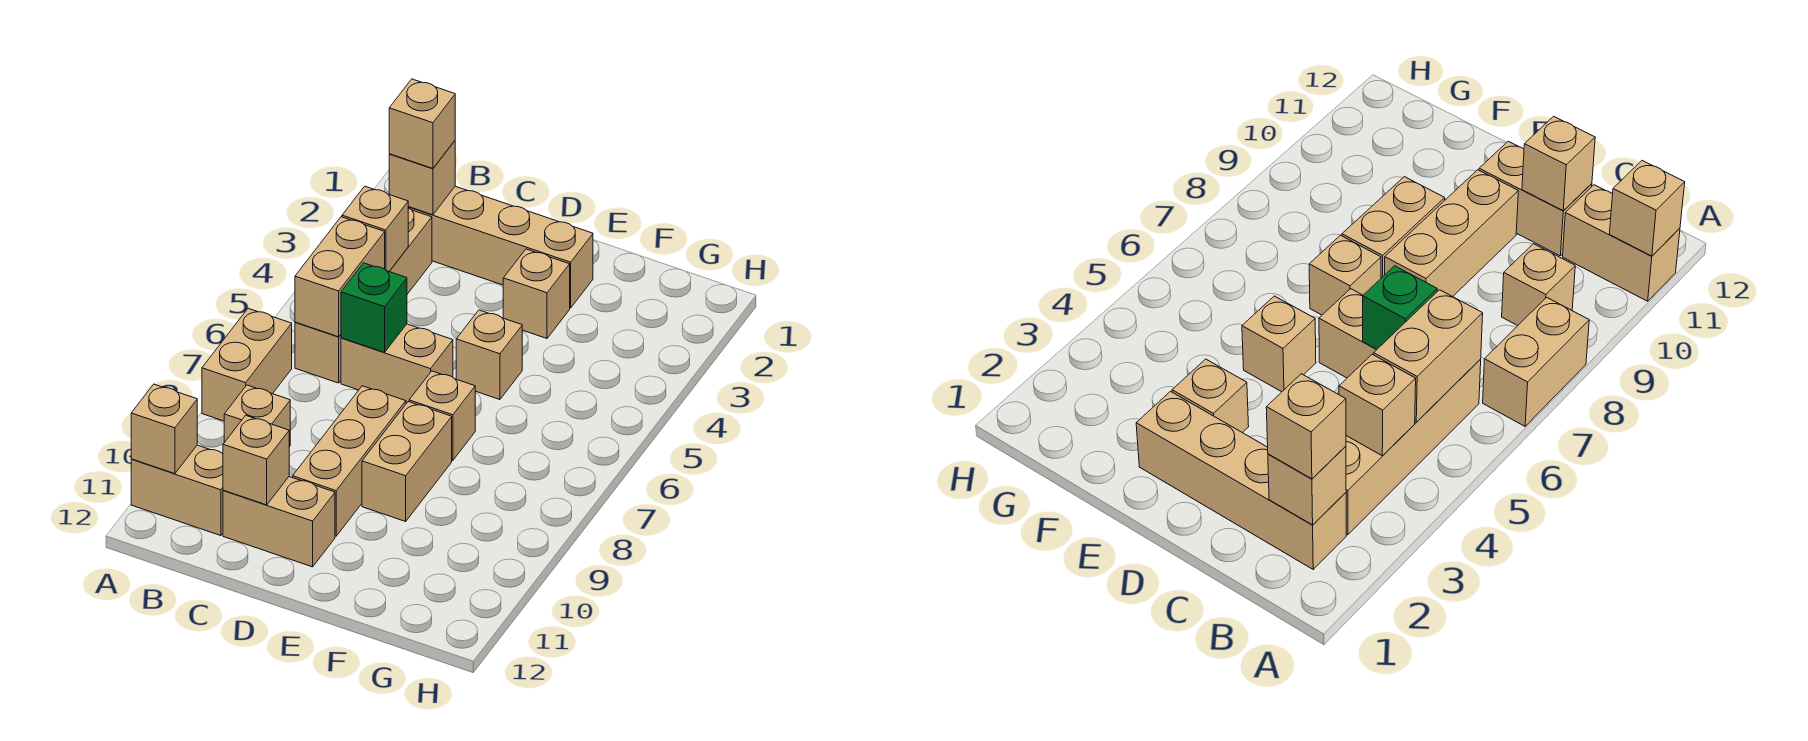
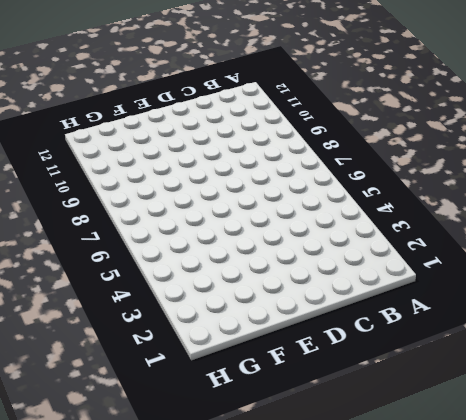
none -> tan 1x2 brick [202,308,292,421]
none -> tan 1x2 brick [131,445,223,536]
none -> tan 1x4 brick [408,186,593,308]

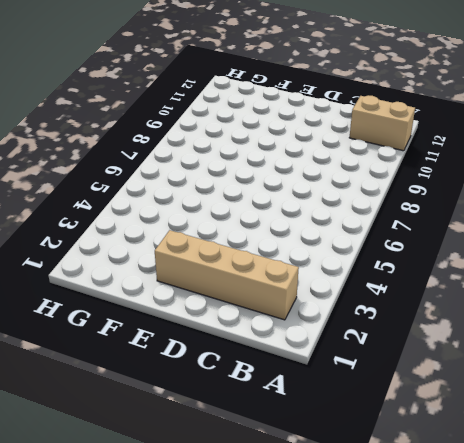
none -> tan 1x2 brick [202,308,292,421]
none -> tan 1x4 brick [295,208,432,383]
none -> tan 1x1 brick [224,385,290,447]

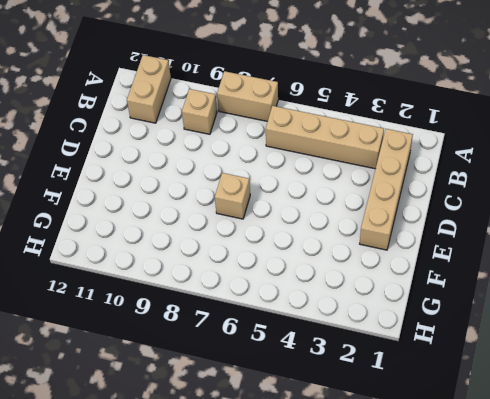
none -> tan 1x2 brick [341,324,453,403]
none -> tan 1x2 brick [223,477,335,567]
none -> tan 1x3 brick [293,386,406,536]

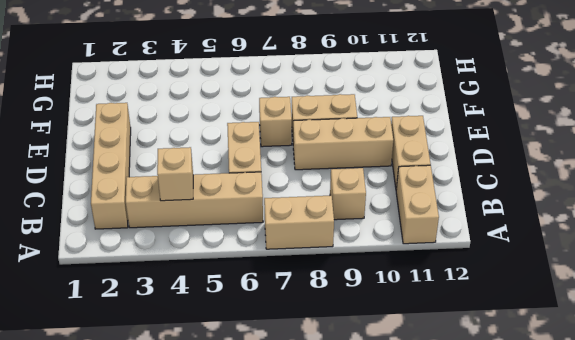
none -> tan 1x1 brick [503,249,570,338]
none -> tan 1x1 brick [456,310,522,400]
none -> tan 1x1 brick [131,384,197,474]

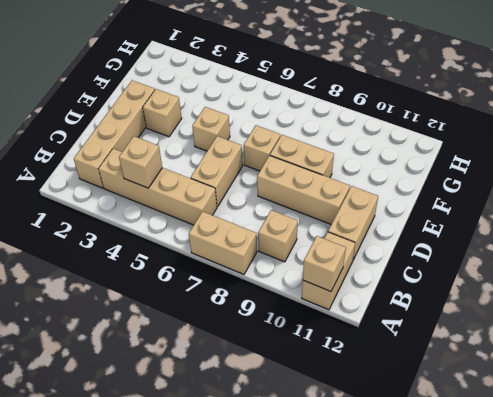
none -> tan 1x1 brick [389,141,455,215]
none -> tan 1x2 brick [295,217,385,337]
none -> green 1x1 brick [341,263,407,352]

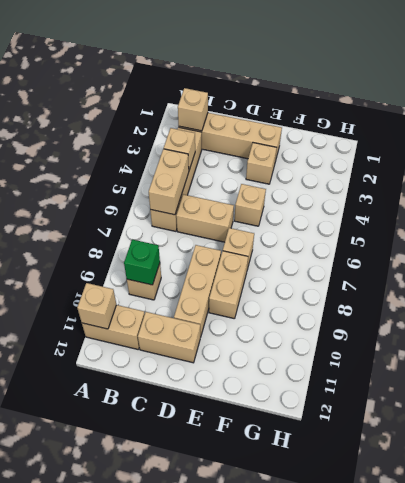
green 1x1 brick [124,240,160,285] -> green 1x1 brick moved to [341,263,407,352]
none -> tan 1x2 brick [202,308,292,421]
none -> tan 1x1 brick [223,415,289,505]
none -> tan 1x1 brick [389,79,455,168]

